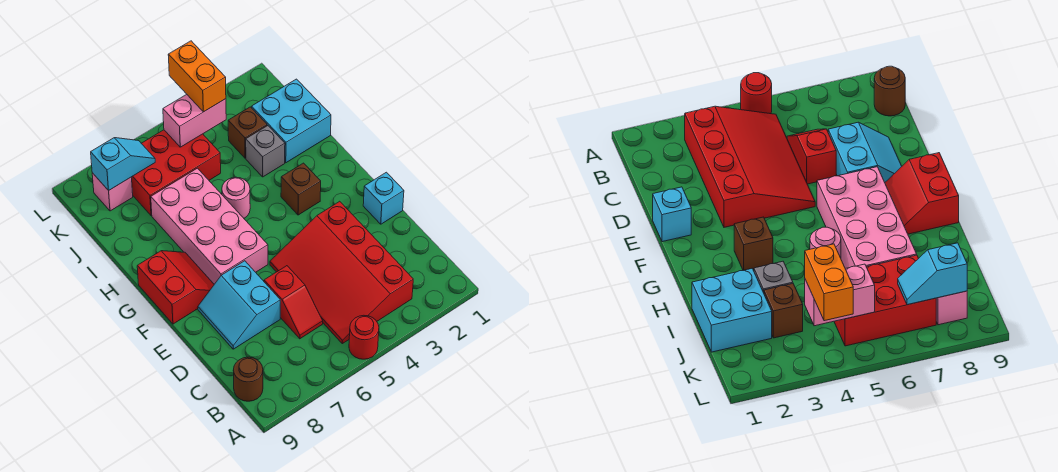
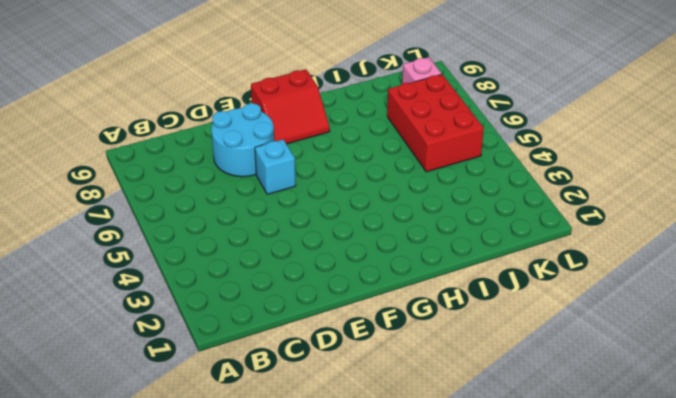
cyan 2x2 round brick [212,103,274,177] -> cyan 2x2 slope [198,261,280,349]
cyan 1x1 brick [255,139,296,194] -> cyan 1x1 brick moved to [363,172,404,224]
none -> red 1x1 round brick [349,315,379,359]
none -> red 3x4 slope [270,201,413,344]
none -> brown 1x1 round brick [233,357,263,401]

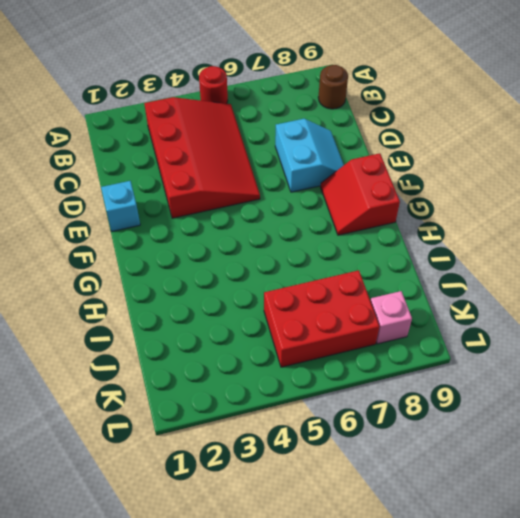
none -> red 1x2 slope [264,266,323,339]
none -> pink 2x4 brick [151,168,268,284]
none -> brown 1x1 brick [281,163,321,215]

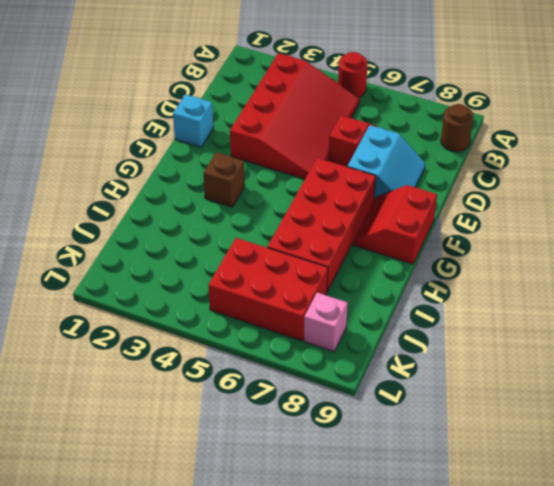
red 2x4 brick [267,158,376,291] -> pink 2x4 brick [151,168,268,284]
none -> pink 1x1 round brick [222,177,250,218]
none -> cyan 2x2 brick [252,79,331,163]
none -> grey 1x1 brick [246,126,285,177]

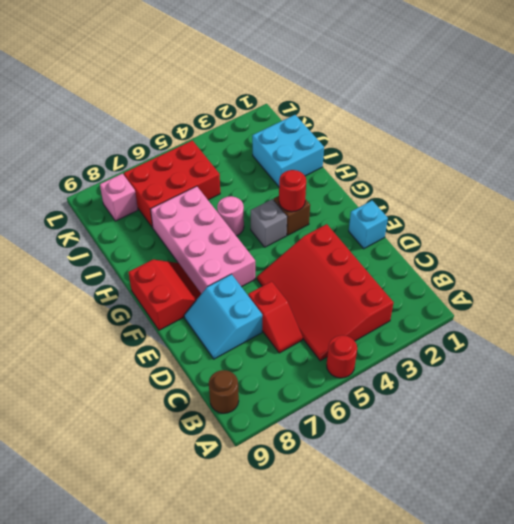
red 1x1 round brick [279,170,306,212] -> none
grey 1x1 brick [251,199,287,247] -> grey 1x1 brick moved to [246,126,285,177]
none -> brown 1x1 brick [228,107,267,158]
none -> pink 1x2 brick [163,95,226,147]
none -> cyan 1x2 slope [91,138,155,191]

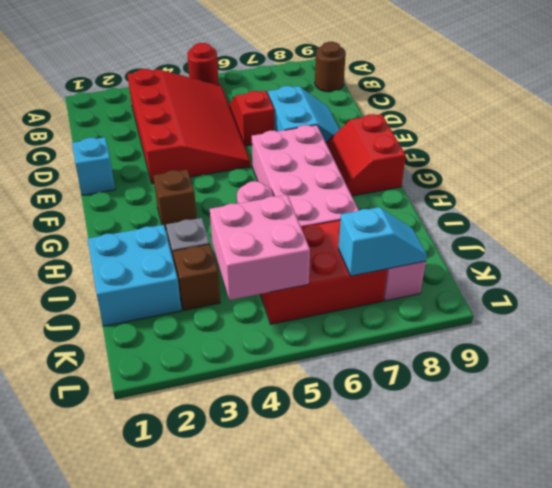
pink 2x2 brick [210,195,310,300] -> pink 1x2 brick [163,95,226,147]
cyan 1x2 slope [338,207,427,276] -> cyan 1x2 slope turned to [91,138,155,191]
none -> orange 1x2 brick [168,41,226,112]

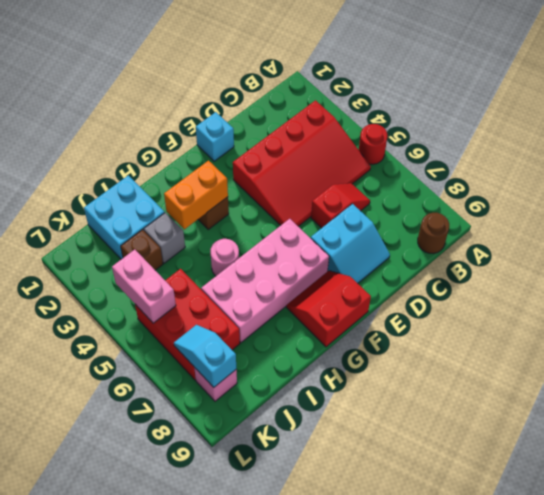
orange 1x2 brick [164,161,228,229] -> orange 1x2 brick moved to [168,41,226,112]

